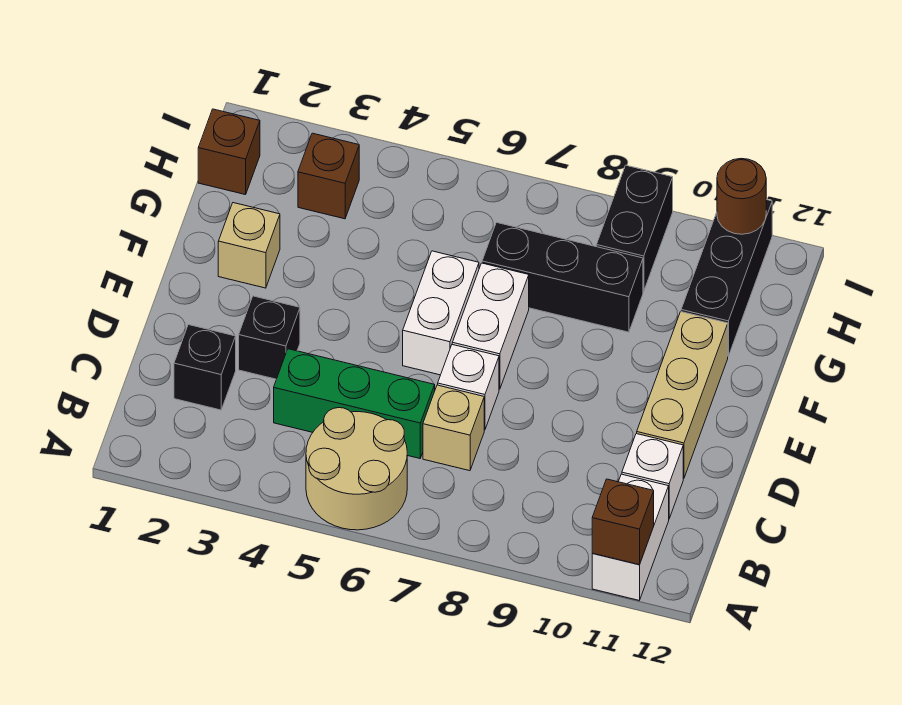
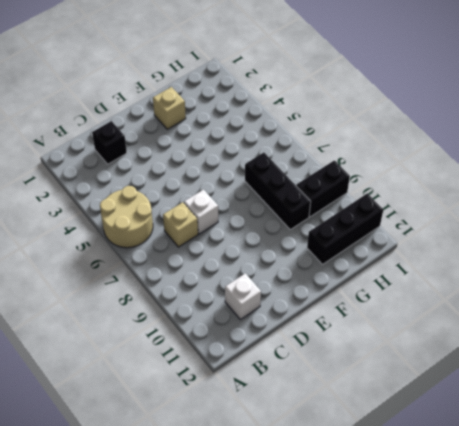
none -> white 1x2 brick [592,474,669,600]
none -> green 1x3 brick [274,349,435,458]
none -> black 1x1 brick [239,296,300,379]

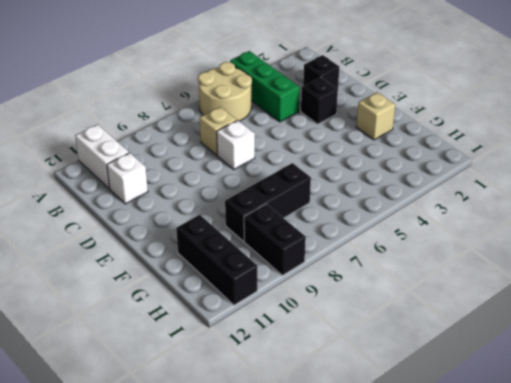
green 1x3 brick [230,51,300,122] -> green 1x3 brick turned to [274,349,435,458]
none -> tan 1x3 brick [637,312,728,478]
none -> white 1x2 brick [403,251,479,375]
none -> white 1x2 brick [452,263,529,389]

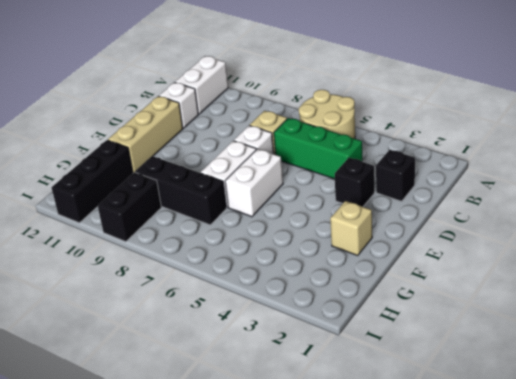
none -> brown 1x1 brick [198,109,260,195]
none -> brown 1x1 brick [298,133,359,219]
none -> brown 1x1 brick [592,479,654,565]

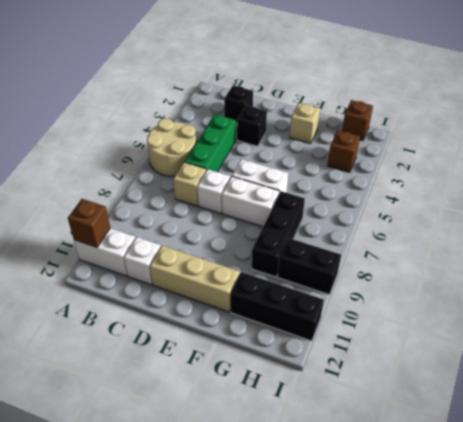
none -> brown 1x1 round brick [717,159,766,234]

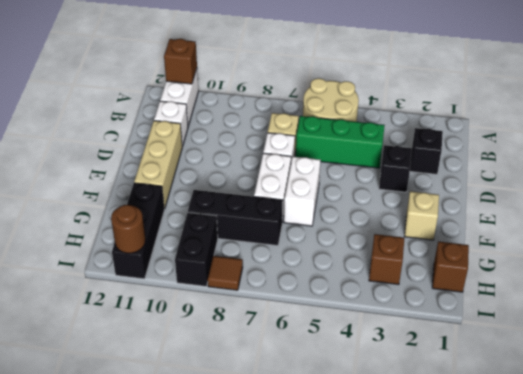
brown 1x1 tile [208,256,243,290] -> none

